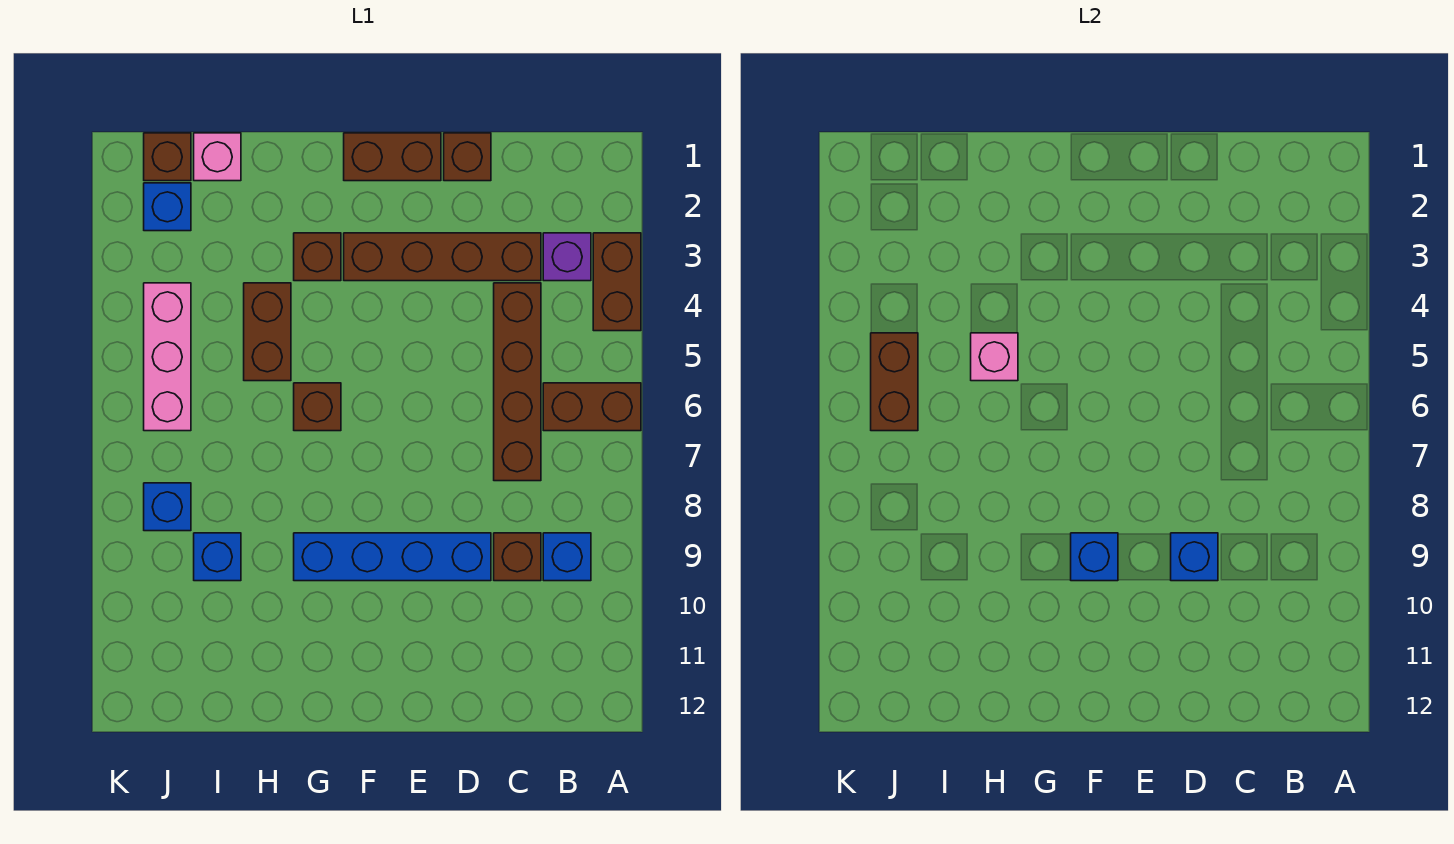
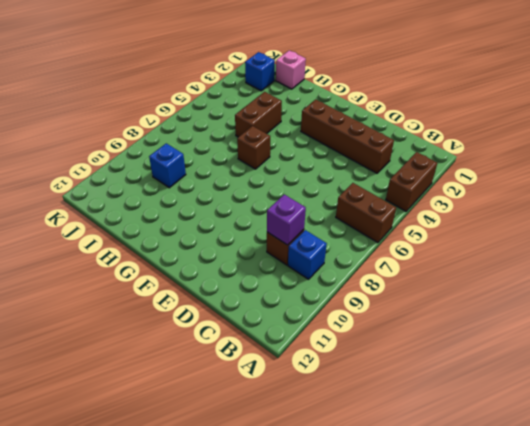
purple 1x1 brick [267,194,306,245] -> purple 1x1 brick moved to [543,233,591,281]
none -> brown 1x4 brick [494,283,541,481]
none -> brown 1x1 brick [444,133,491,181]
none -> blue 1x4 brick [294,533,491,581]

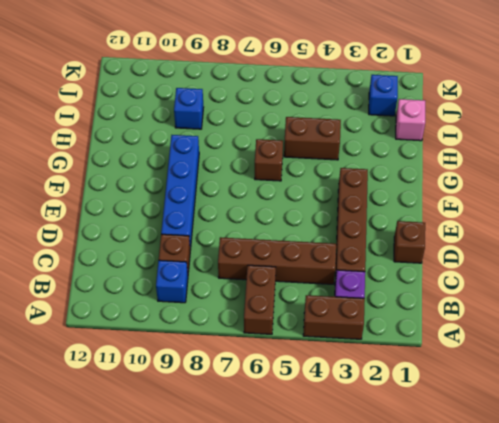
none -> brown 1x2 brick [344,133,441,181]
none -> brown 1x1 brick [294,233,341,281]
none -> brown 1x1 brick [144,133,191,181]

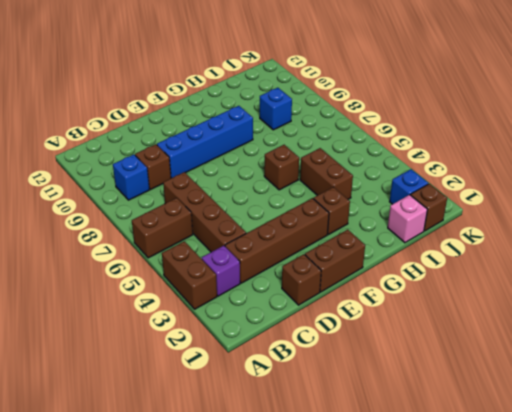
none -> pink 1x3 brick [144,283,191,431]
none -> blue 1x1 brick [144,483,191,531]
none -> blue 1x1 brick [1171,533,1218,581]

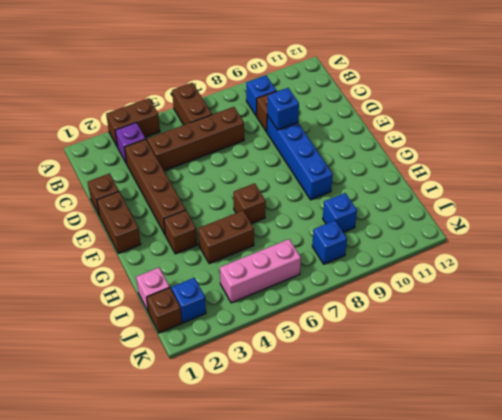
none -> blue 1x1 brick [1071,533,1118,581]
none -> pink 1x1 brick [971,333,1018,381]
none -> brown 1x2 brick [871,333,918,431]

